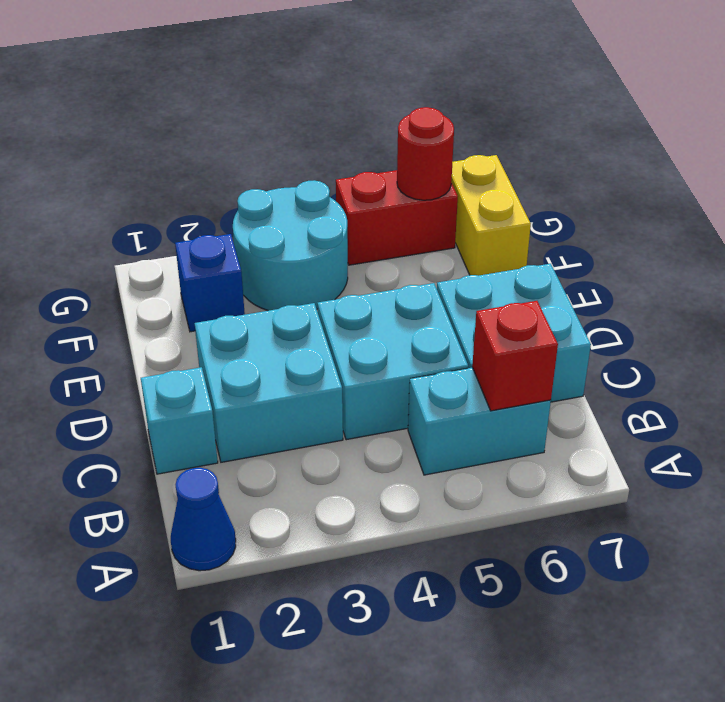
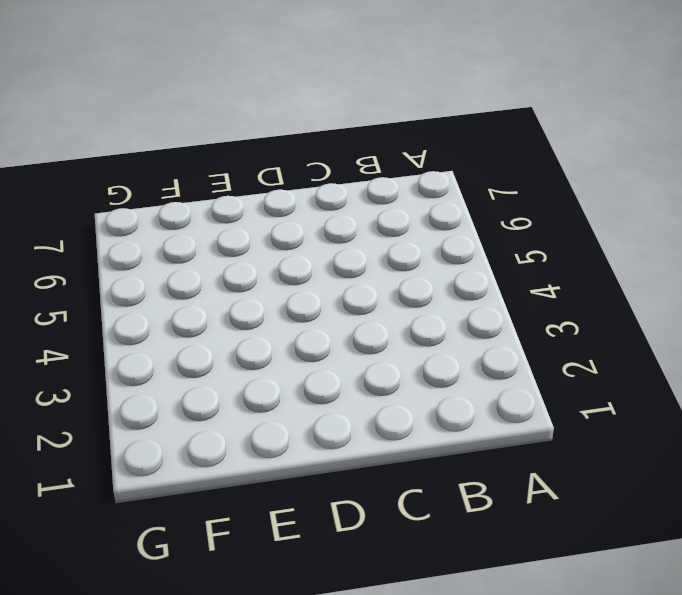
none -> blue 1x1 cone [171,468,236,571]
none -> cyan 1x2 brick [408,368,551,475]
none -> cyan 1x1 brick [141,367,218,474]

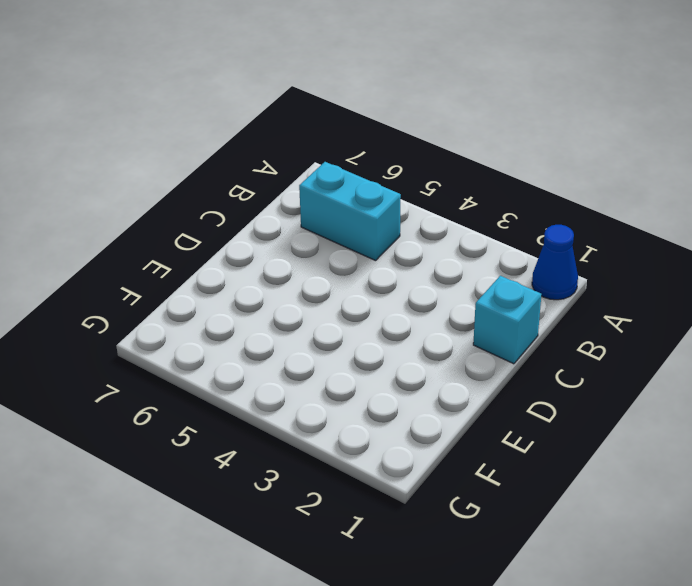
none -> cyan 2x2 brick [195,303,343,462]
none -> cyan 2x2 brick [317,283,468,440]
none -> cyan 2x2 brick [437,264,591,402]

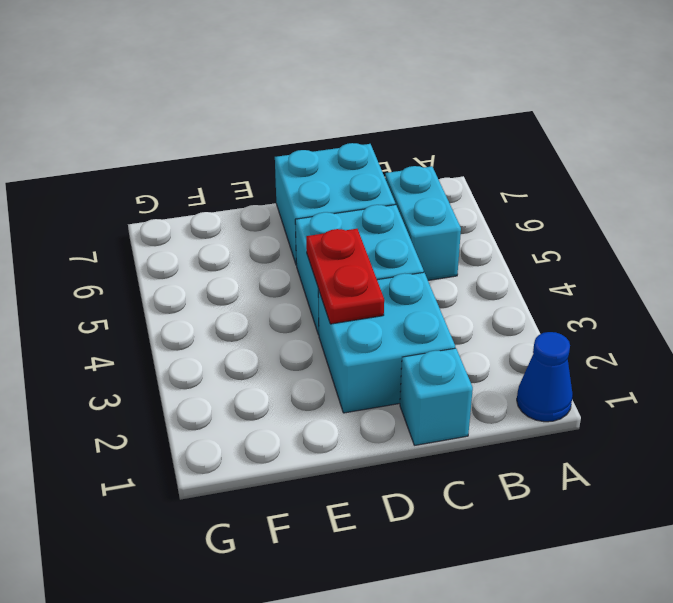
red 1x2 plate [306,229,384,324] -> none
none -> blue 1x1 brick [175,234,245,332]
none -> cyan 2x2 round brick [233,180,348,311]
none -> yellow 1x2 brick [451,155,531,276]

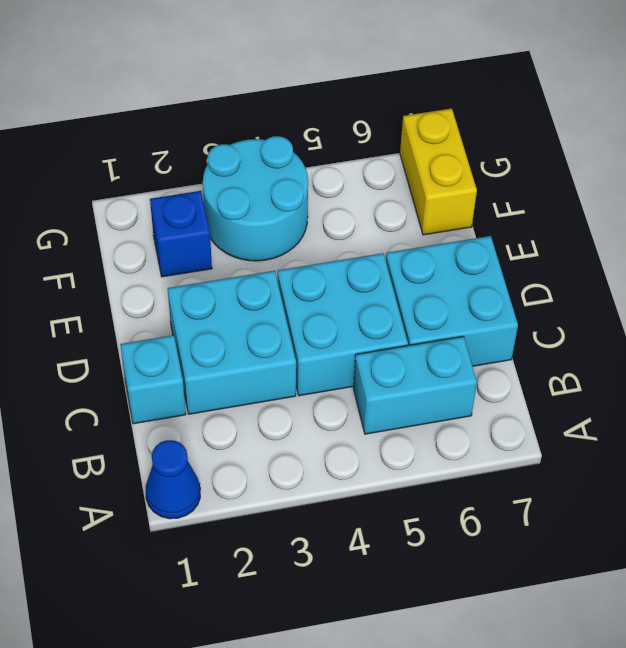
none -> red 1x2 brick [336,170,458,265]
none -> red 1x1 brick [472,301,558,411]
none -> red 1x1 round brick [397,107,454,200]

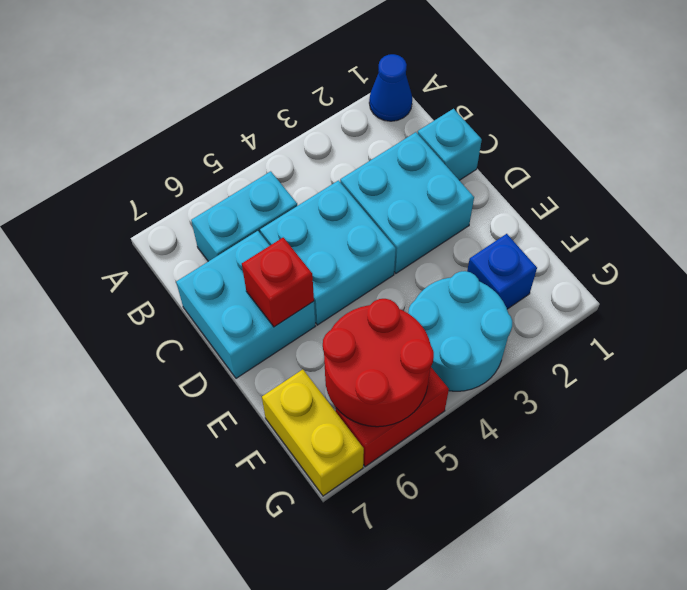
red 1x1 brick [242,238,314,327] -> red 1x1 brick moved to [472,301,558,411]
red 2x2 round brick [323,299,434,427] -> red 1x1 round brick [397,107,454,200]

